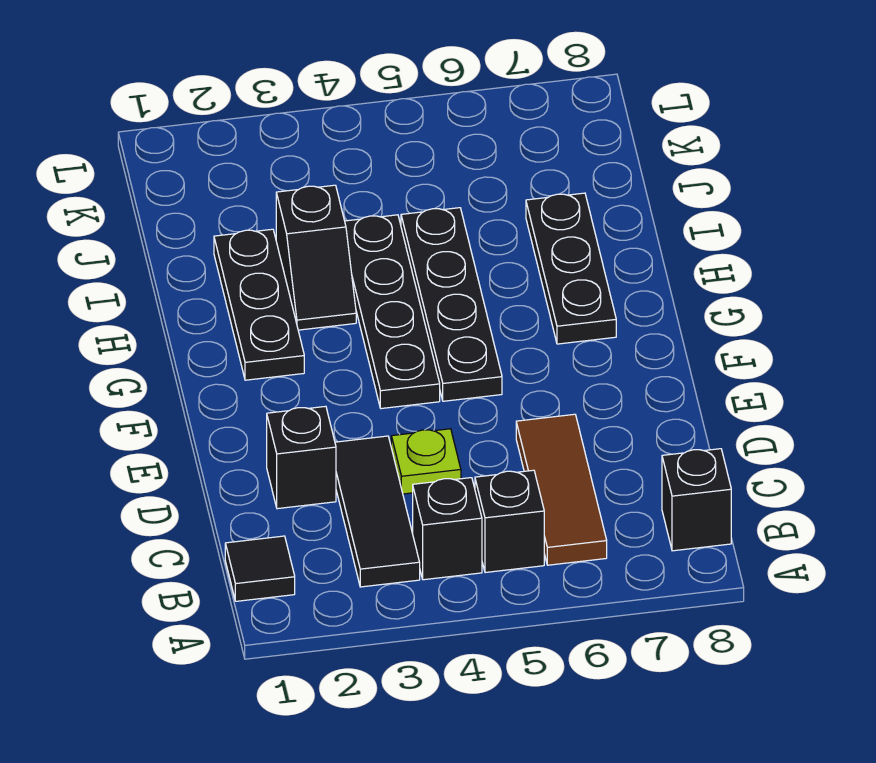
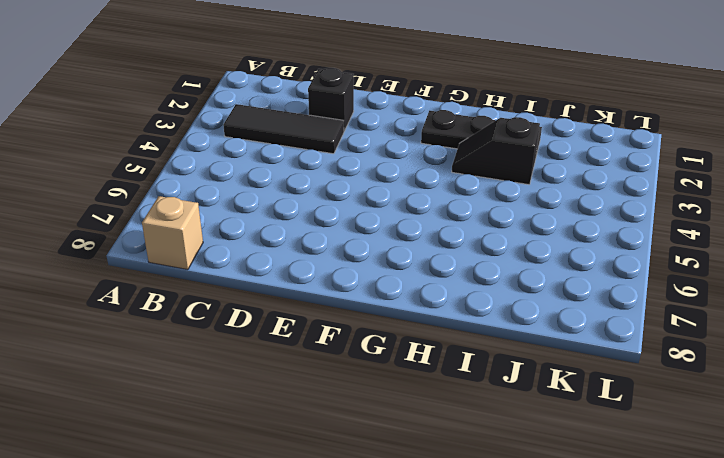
tan 1x1 brick [142,196,203,270] -> black 1x1 brick [662,449,731,551]
none -> black 1x1 tile [225,536,295,601]
none -> black 1x1 brick [413,478,482,580]
none -> black 1x1 brick [475,470,544,573]

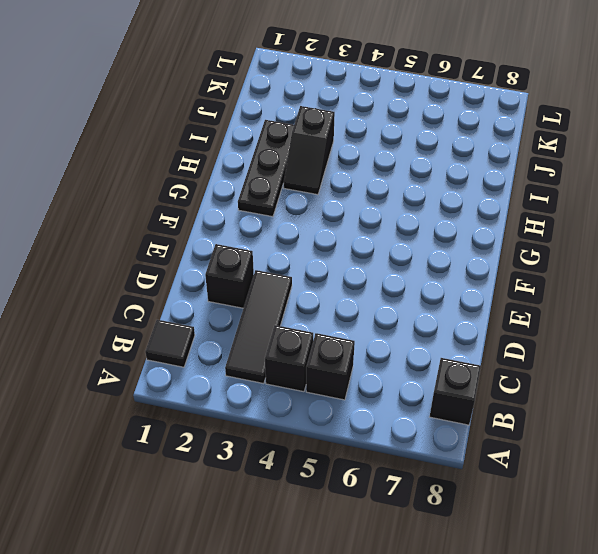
none -> brown 1x3 tile [516,414,607,565]
none -> lime 1x1 plate [391,429,461,494]
none -> black 1x4 plate [345,215,440,409]

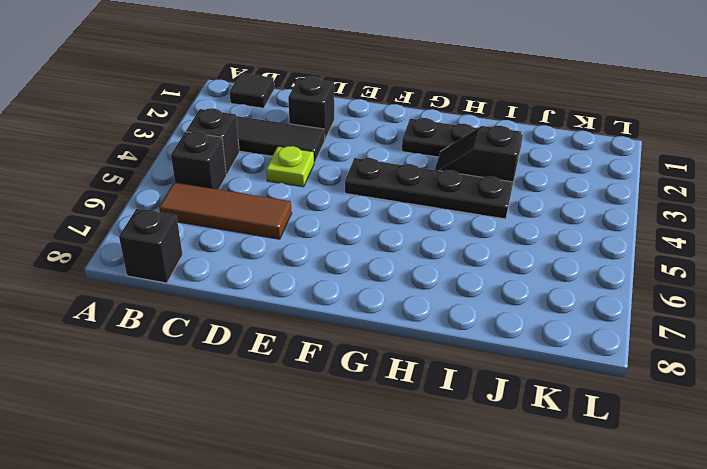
none -> black 1x4 plate [401,208,502,401]
none -> black 1x3 plate [526,193,616,344]

